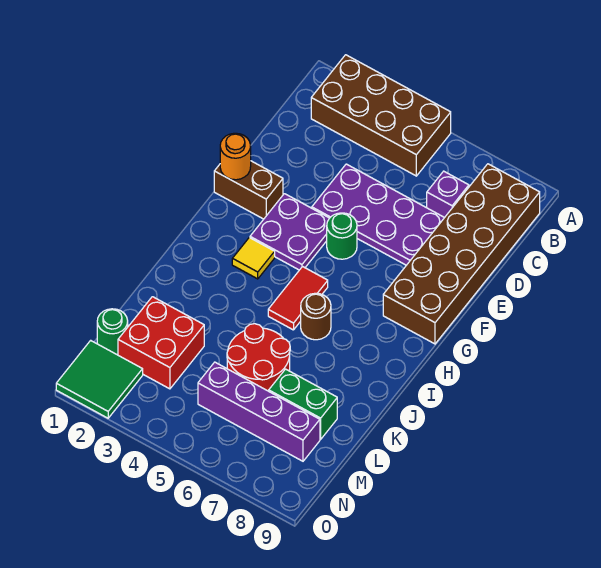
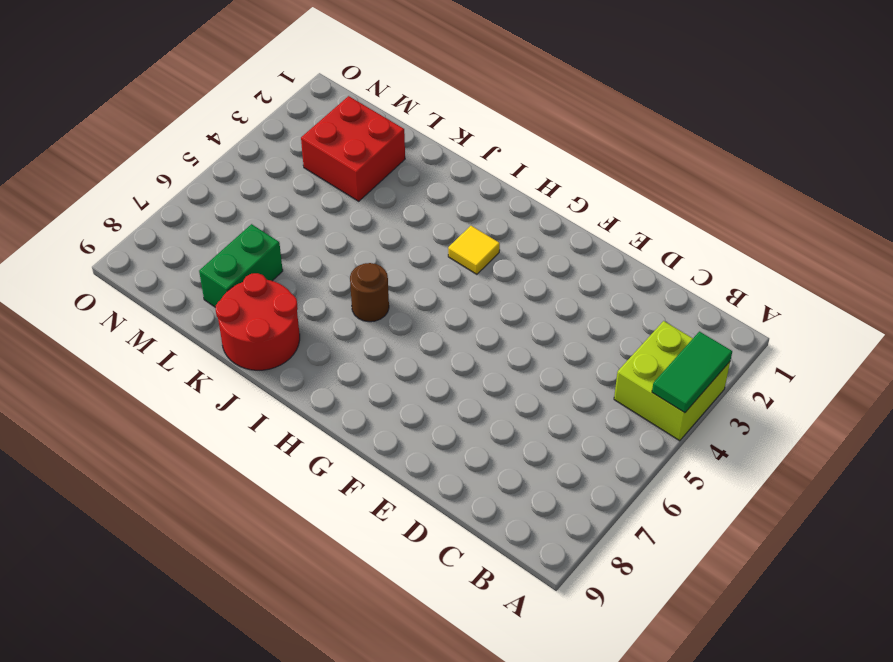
lime 2x2 brick [614,321,730,441] -> brown 2x4 brick [311,55,451,176]
green 1x2 tile [652,332,732,413] -> none
red 2x2 round brick [216,273,300,370] -> red 2x2 round brick moved to [227,324,290,391]
none -> brown 2x6 brick [383,164,540,344]
none -> purple 1x1 brick [427,171,469,218]
none -> purple 2x4 plate [312,164,444,265]

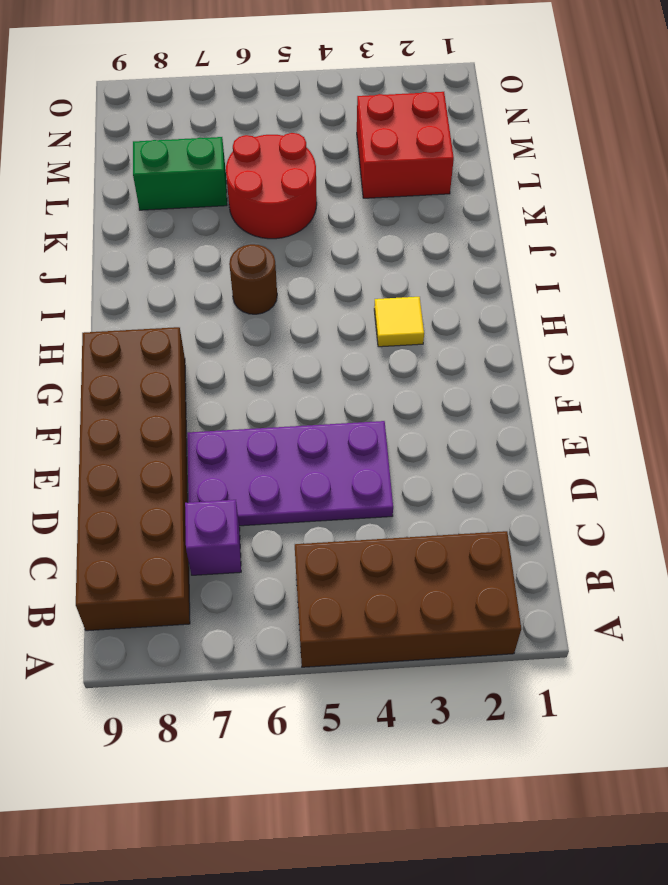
none -> brown 1x2 brick [214,161,283,219]
none -> purple 2x2 plate [250,194,329,270]
none -> green 1x1 round brick [327,213,357,259]

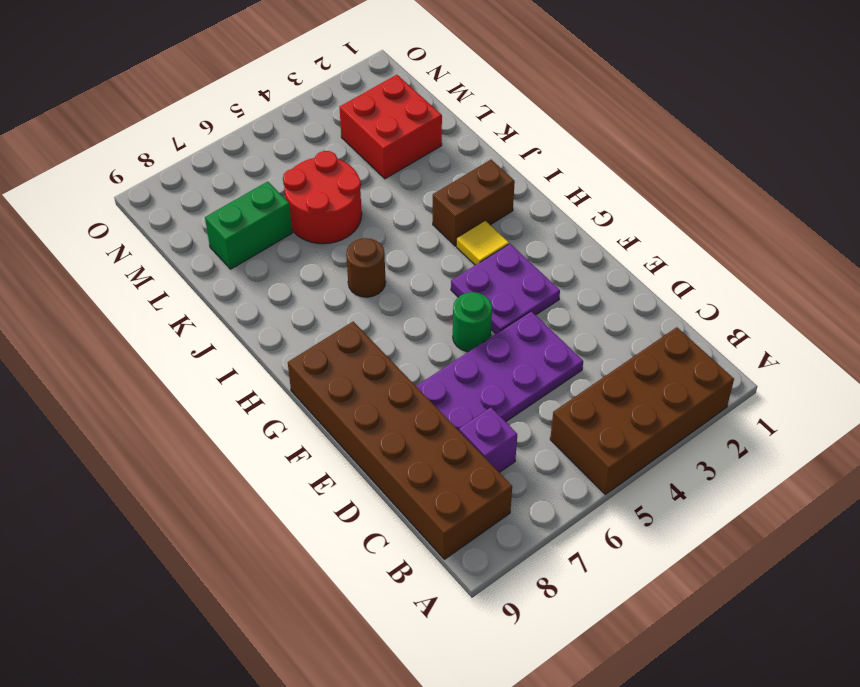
brown 1x2 brick [433,160,515,246] -> brown 1x2 brick moved to [214,161,283,219]
none -> red 1x2 tile [268,267,328,330]
none -> green 1x1 round brick [97,309,128,354]
none -> purple 1x4 brick [198,362,320,461]

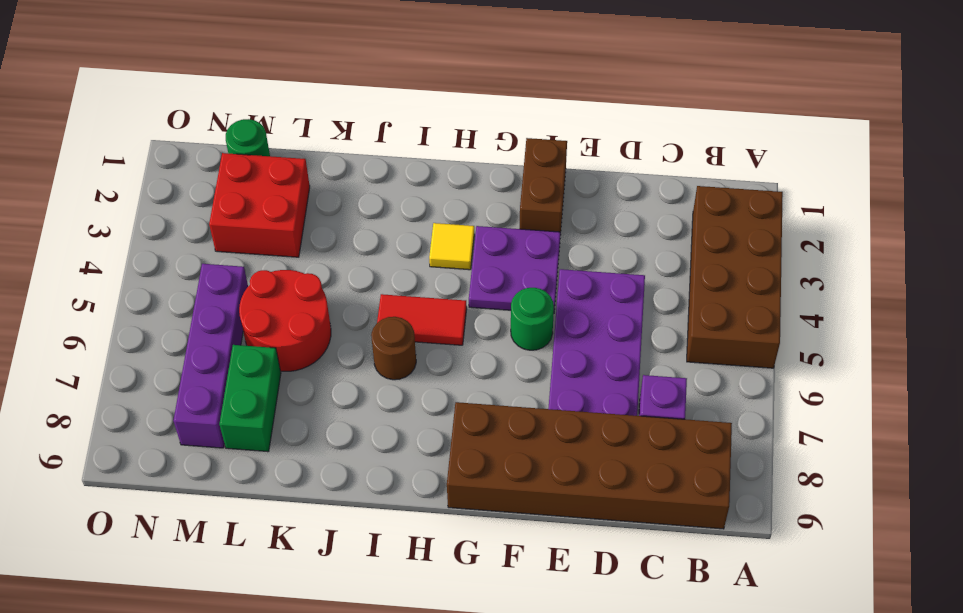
none -> green 2x2 tile [56,340,143,418]
none -> orange 1x1 round brick [220,133,251,180]

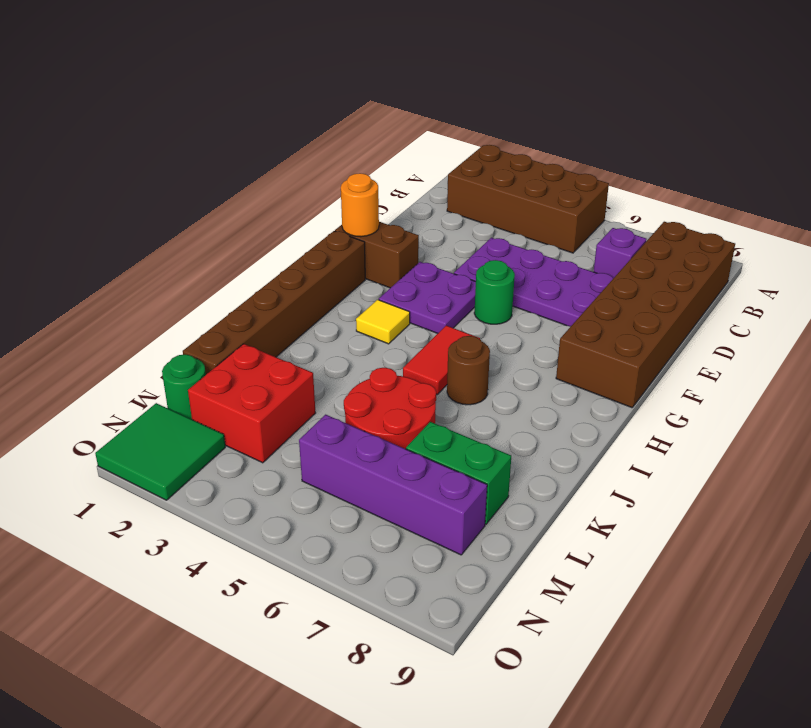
brown 1x6 brick [183,231,365,374] -> none

